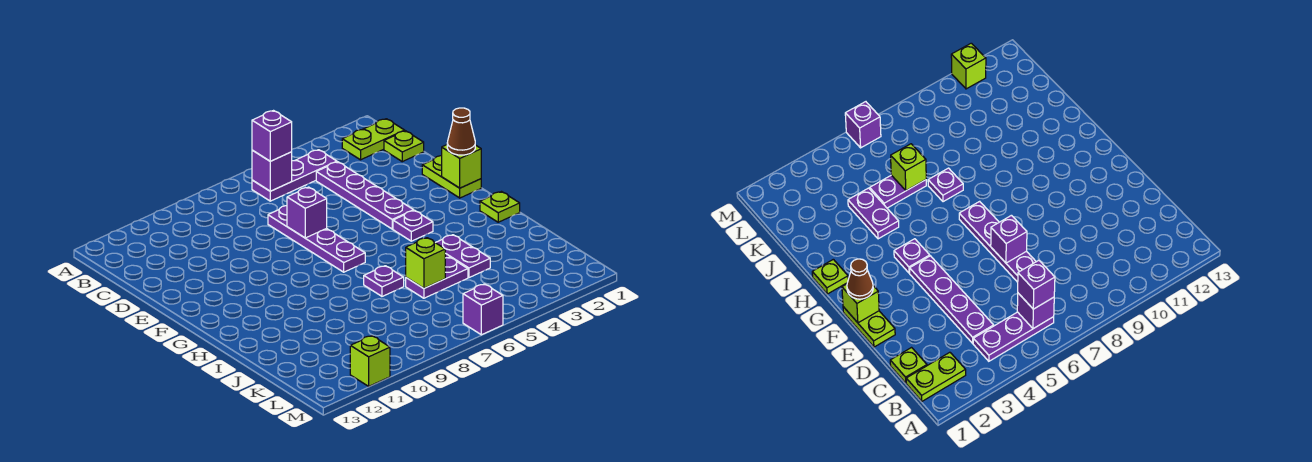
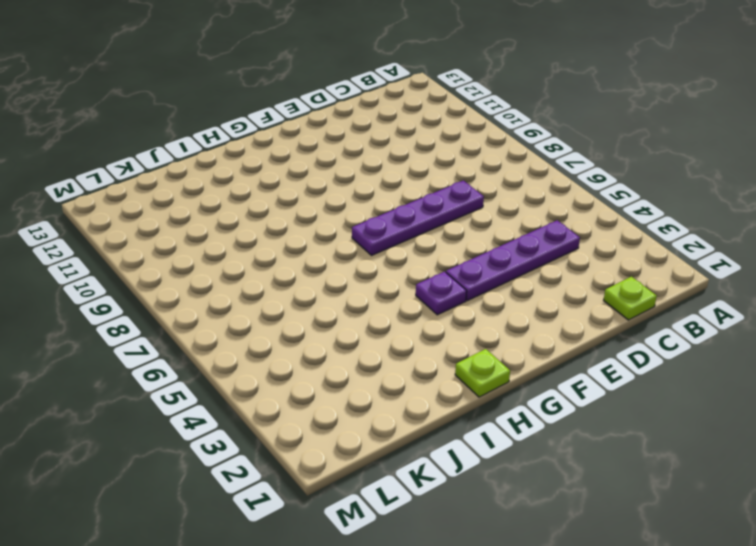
none -> lime 1x2 plate [342,119,405,160]
none -> purple 1x3 plate [252,150,337,201]
none -> lime 1x2 plate [422,156,481,198]

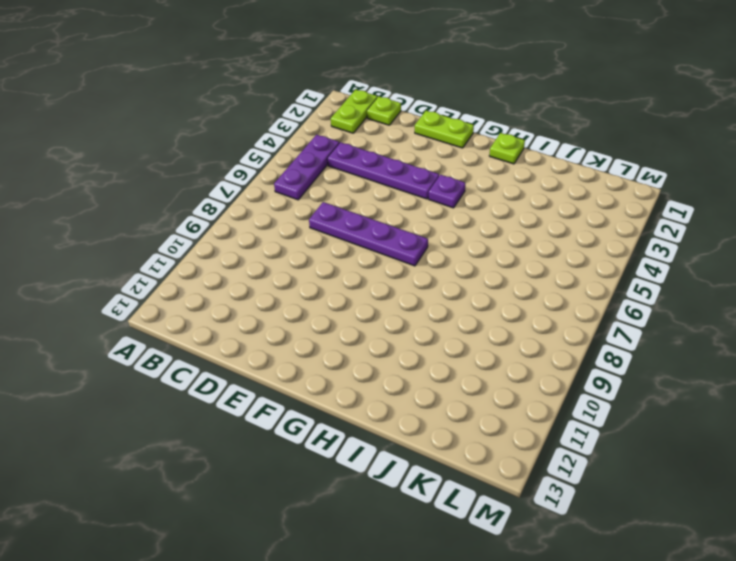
none -> purple 1x2 plate [436,235,490,278]
none -> purple 1x1 plate [364,266,404,296]
none -> purple 1x2 plate [406,257,468,298]

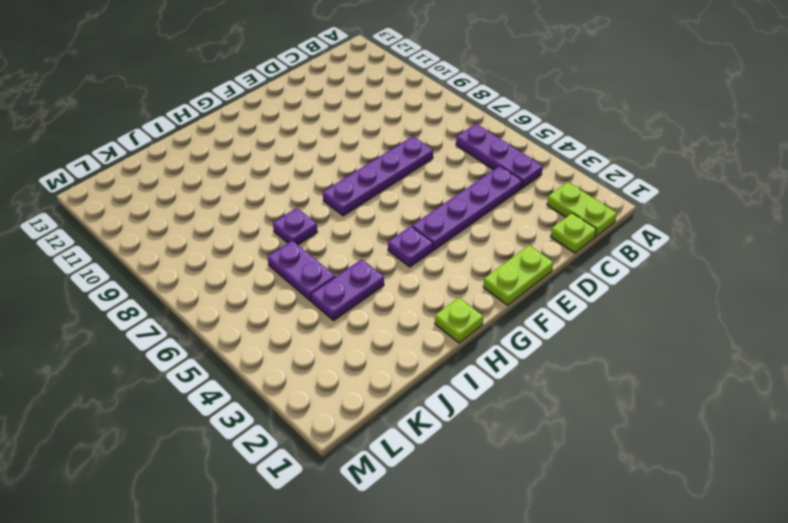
none -> purple 1x1 brick [463,284,503,335]
none -> lime 1x1 brick [350,336,390,386]
none -> purple 1x1 brick [252,150,292,191]

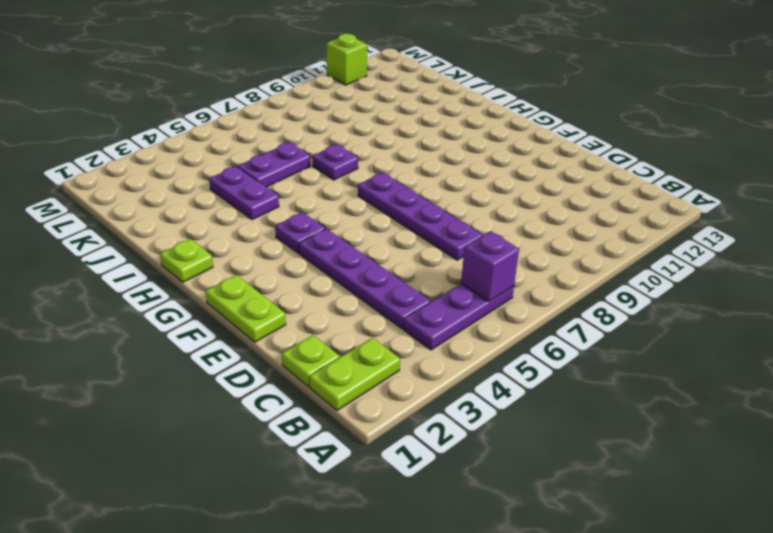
none -> purple 1x1 brick [463,284,503,335]
none -> purple 1x1 brick [287,187,327,238]
none -> lime 1x1 brick [442,145,481,188]

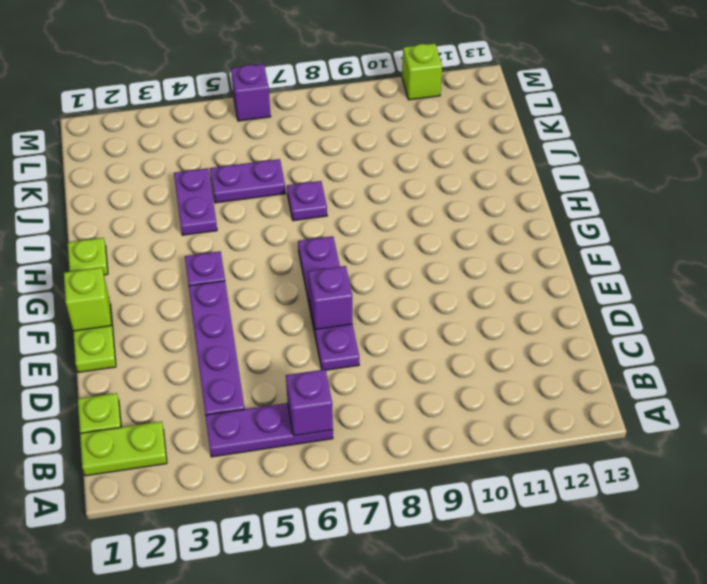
none -> lime 1x1 brick [406,238,445,288]
none -> purple 1x1 brick [252,111,292,161]
none -> brown 1x1 cone [447,108,475,155]

